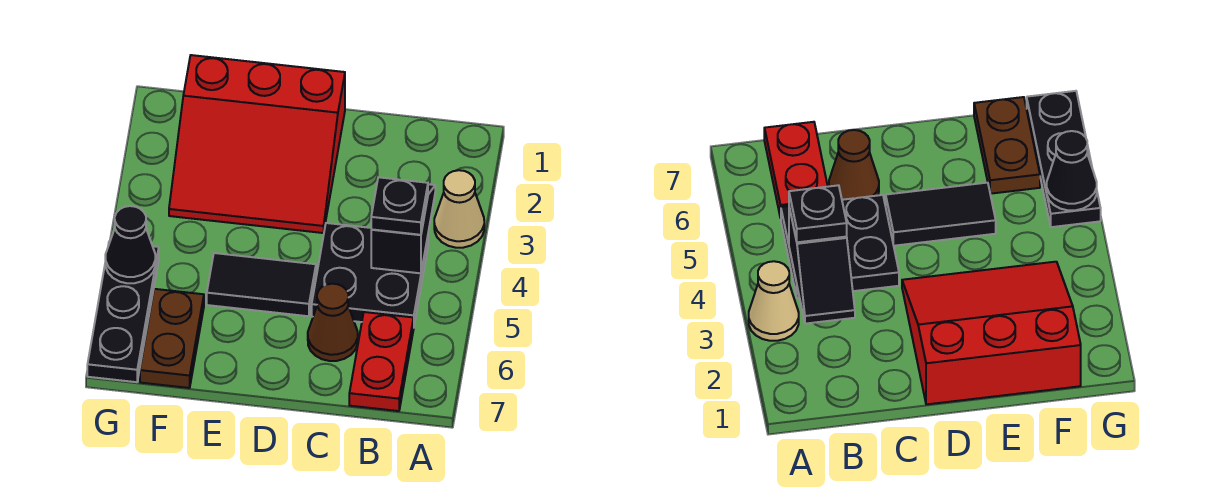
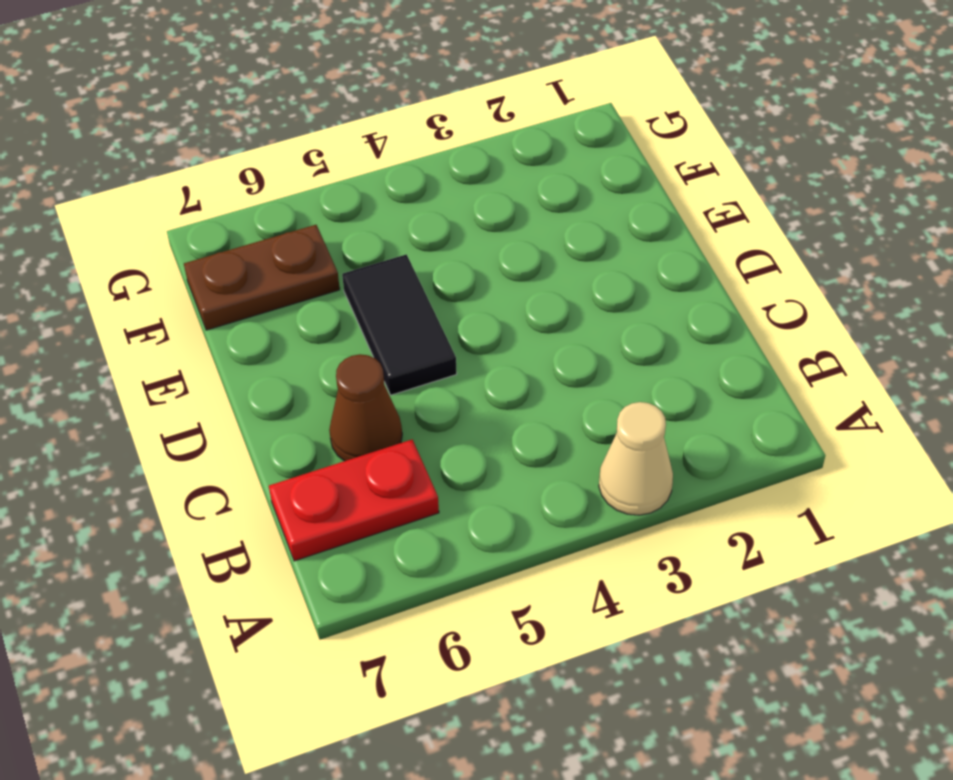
none -> black 2x2 plate [312,223,428,324]
none -> red 3x3 slope [169,55,345,233]

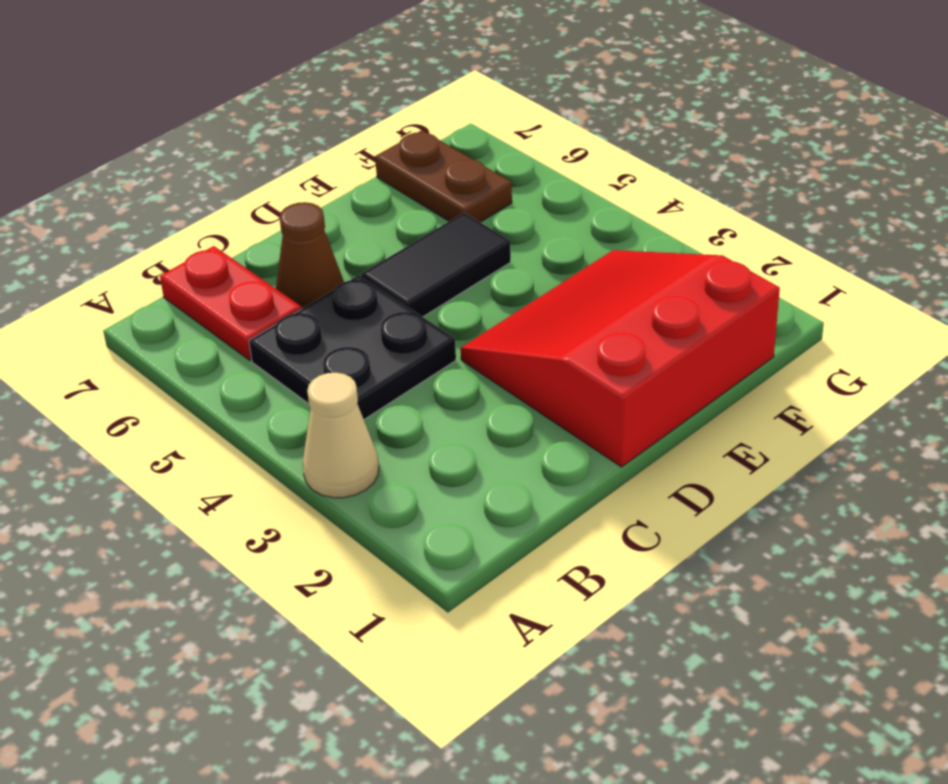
none -> black 1x3 plate [87,241,159,382]
none -> black 1x2 slope [371,184,435,273]

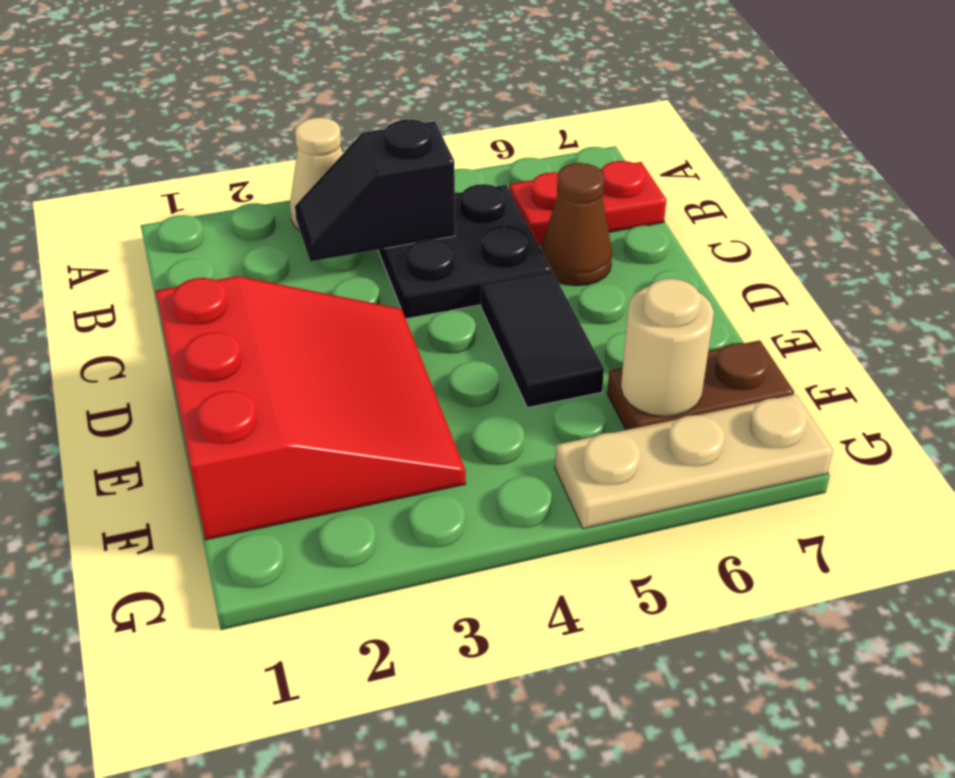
tan 1x1 round brick [621,279,714,417] -> none
tan 1x3 plate [555,394,833,529] -> black 1x3 plate [87,241,159,382]
none -> black 1x1 cone [105,206,155,283]
none -> black 1x1 plate [371,177,428,235]

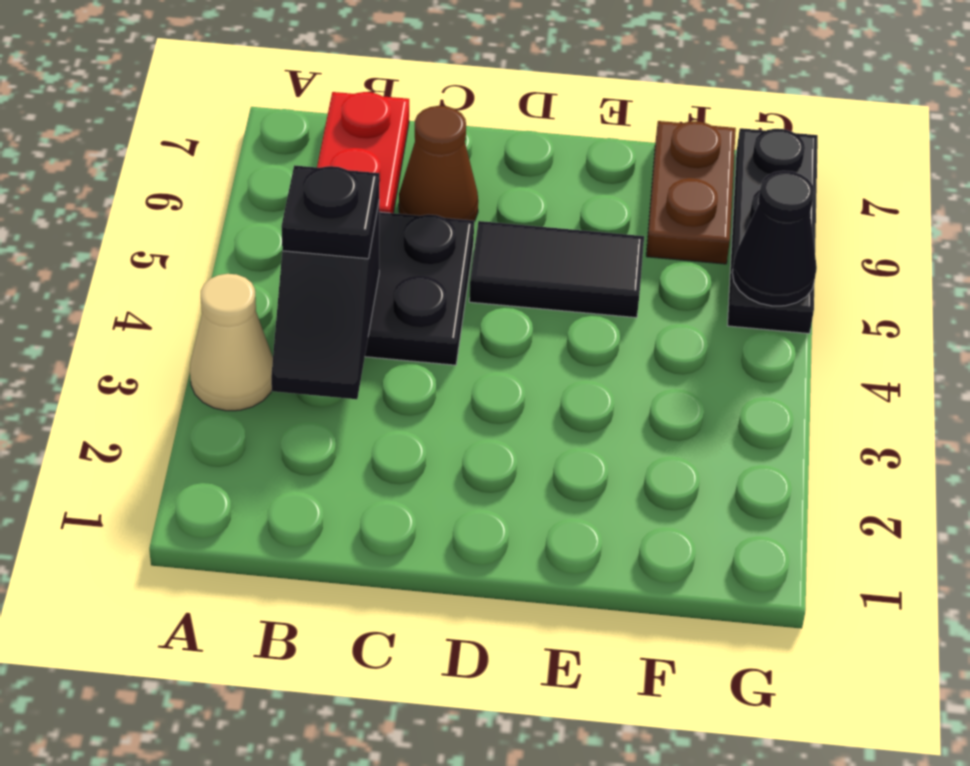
none -> red 3x3 slope [169,55,345,233]

